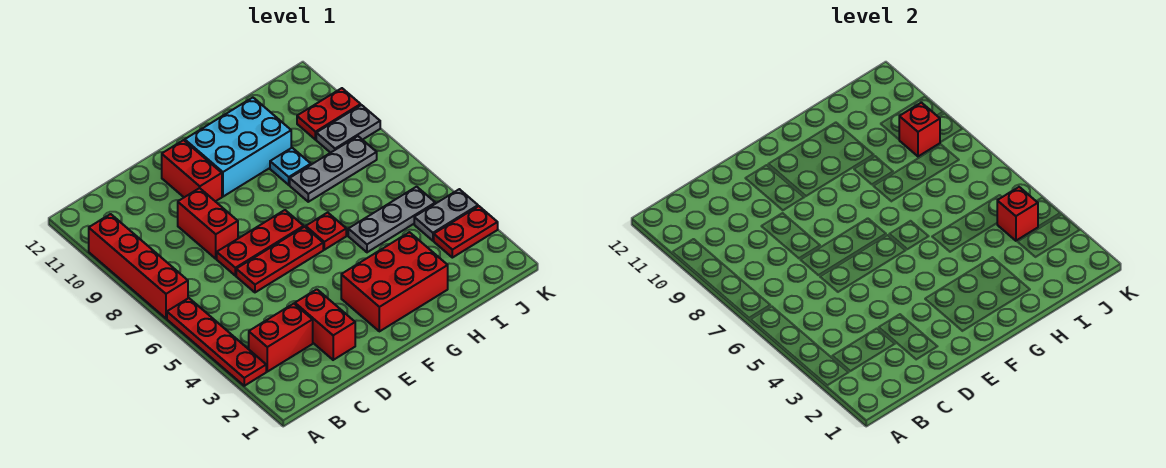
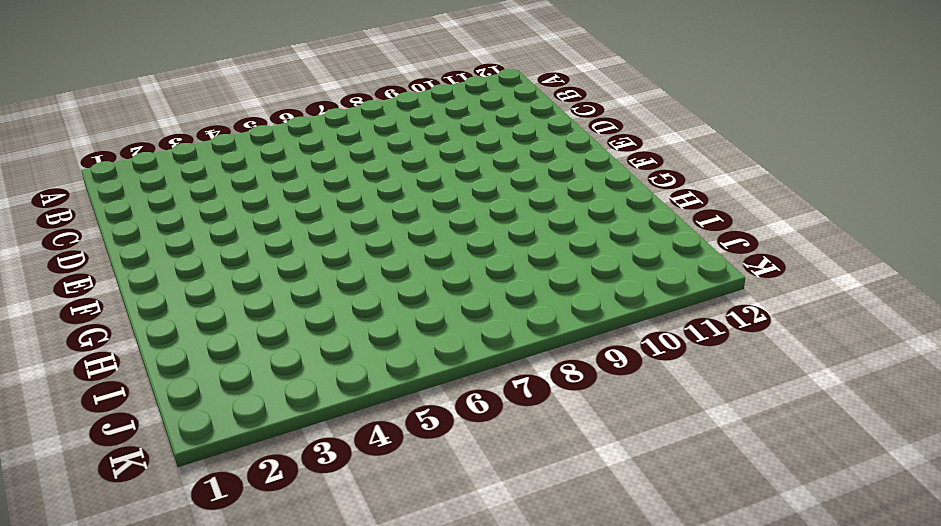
none -> red 1x4 plate [167,298,266,386]
none -> red 1x4 brick [89,214,188,318]
none -> red 1x2 brick [249,304,313,372]

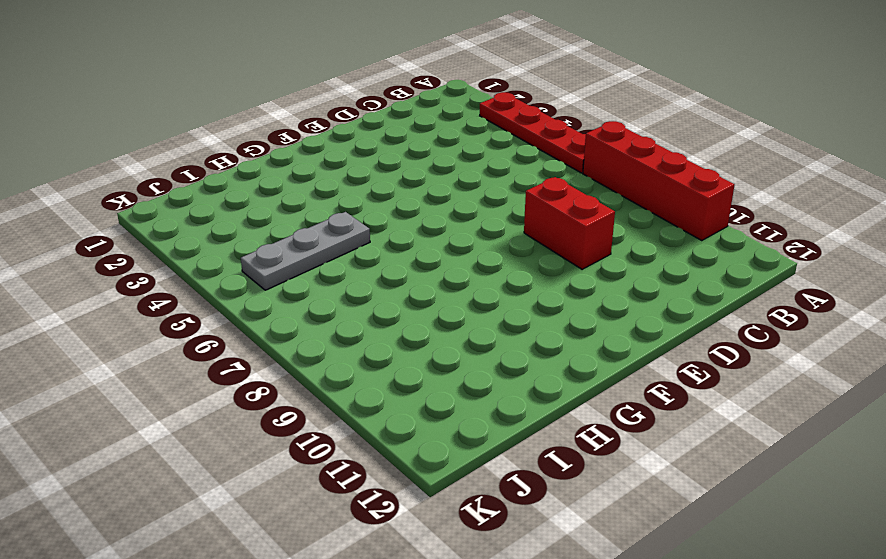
none -> red 1x2 brick [249,304,313,372]
none -> red 1x2 brick [295,289,355,360]
none -> red 1x3 plate [236,227,323,292]

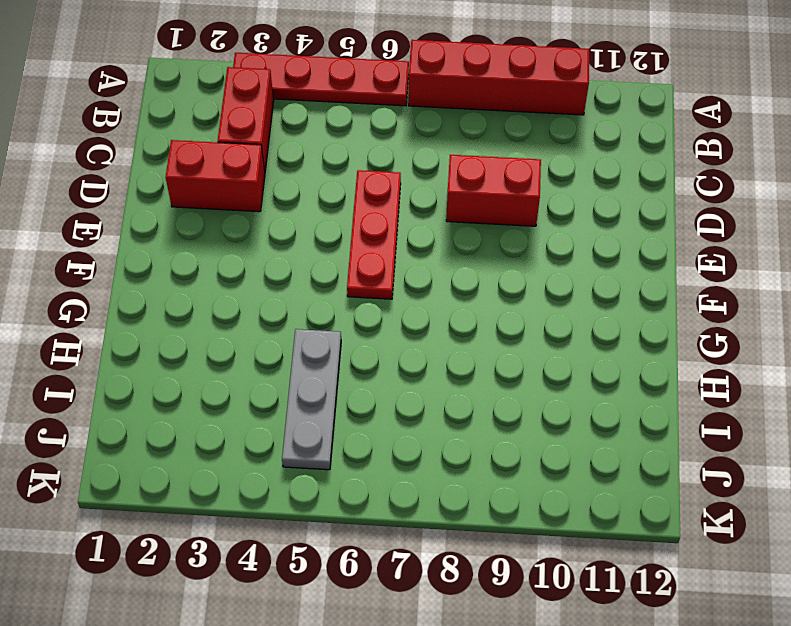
none -> red 1x3 plate [217,210,304,276]
none -> red 1x2 brick [162,140,222,201]
none -> red 2x3 brick [341,232,448,331]

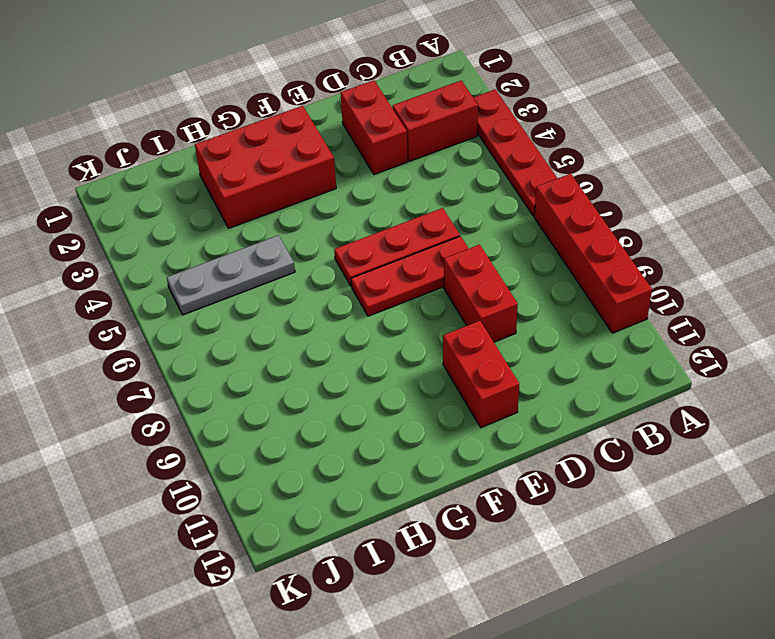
none -> cyan 2x3 brick [185,98,291,197]
none -> red 1x1 plate [306,213,346,250]
none -> grey 1x3 plate [290,136,377,202]

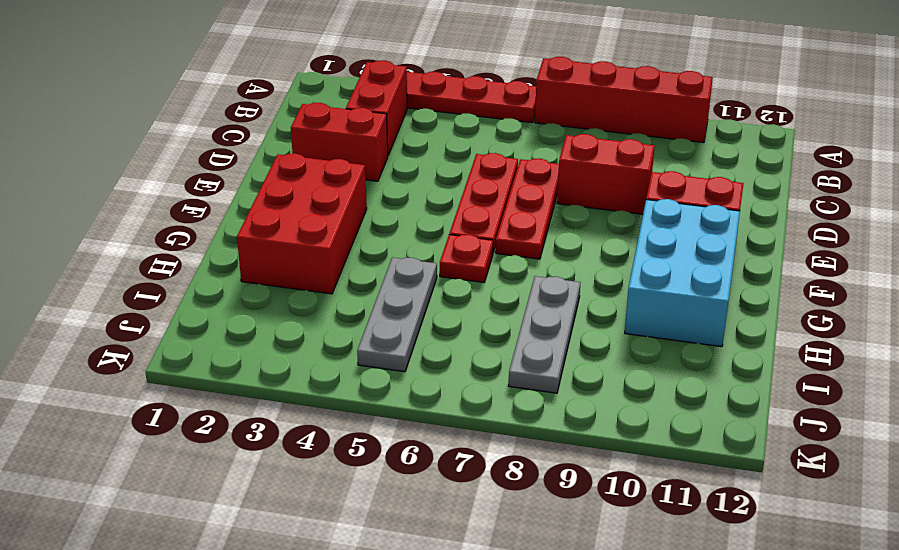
none -> cyan 1x1 plate [270,148,311,185]
none -> red 1x2 plate [434,206,498,258]
none -> grey 1x2 plate [414,189,478,241]

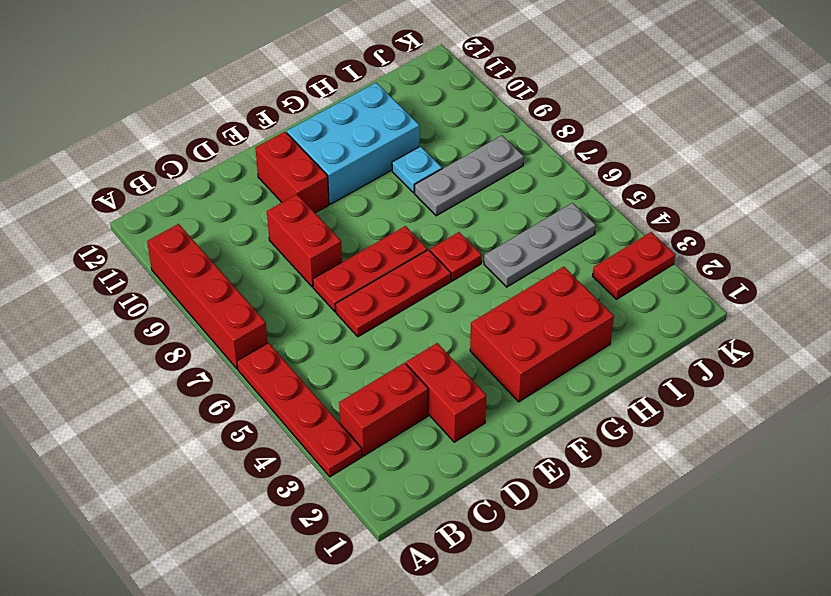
none -> grey 1x2 plate [414,189,478,241]
none -> grey 1x2 plate [316,105,380,153]
none -> red 1x2 plate [297,88,361,140]

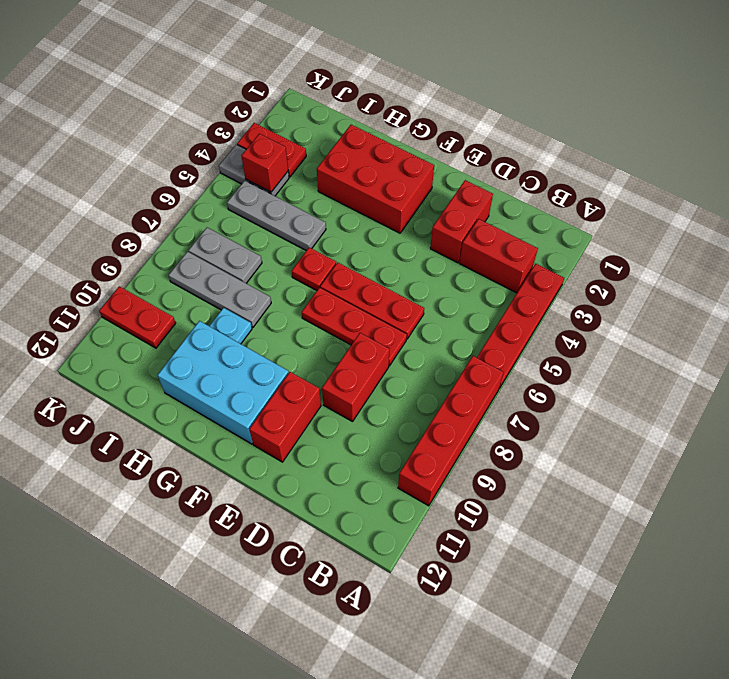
grey 1x2 plate [189,227,262,283] -> grey 1x2 plate moved to [316,105,380,153]
none -> red 1x1 brick [899,103,940,156]

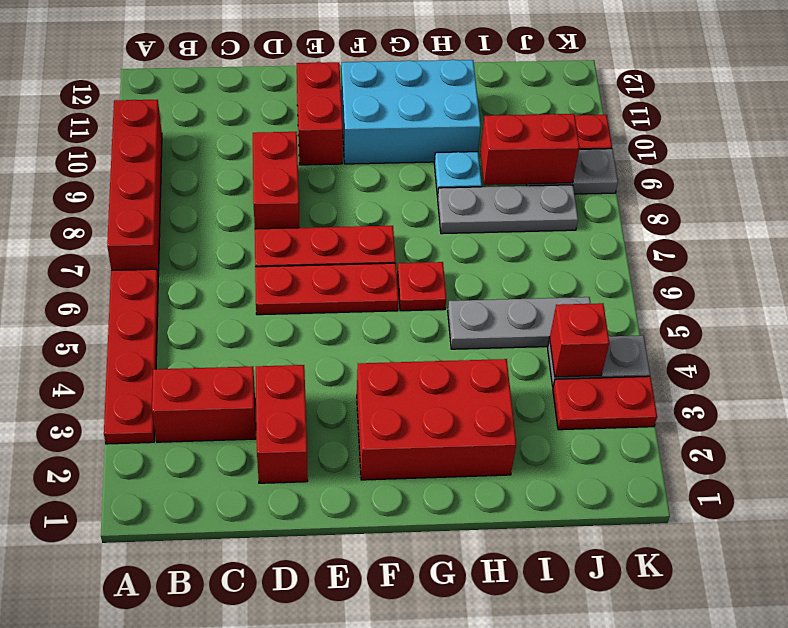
red 1x2 brick [480,114,580,185] -> red 1x1 brick [899,103,940,156]

